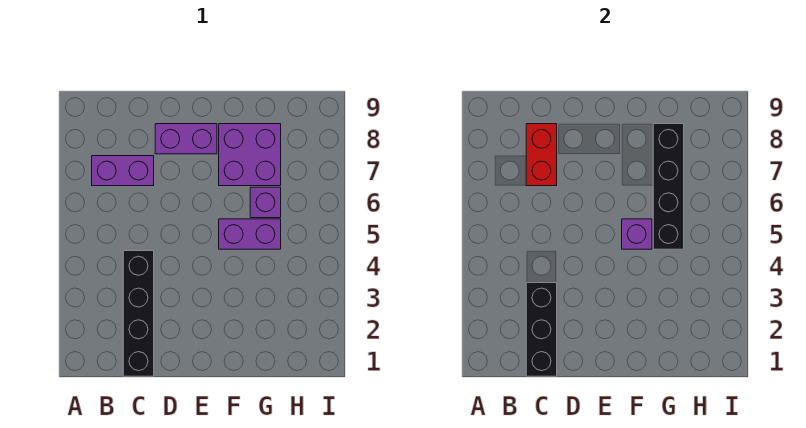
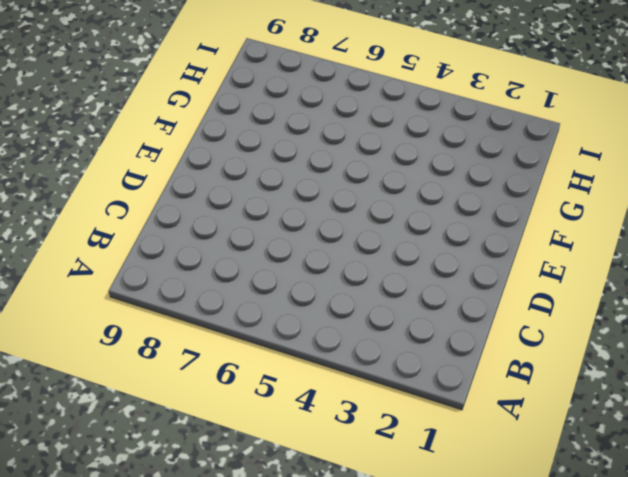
none -> purple 1x2 brick [92,156,154,186]
none -> black 1x4 brick [123,251,154,376]

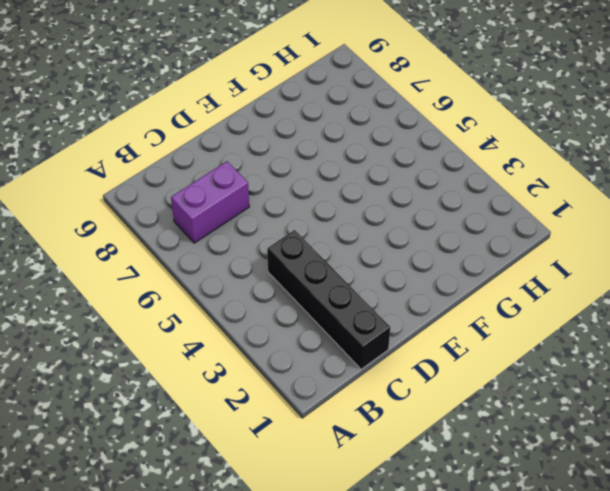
none -> purple 1x2 brick [155,124,217,154]
none -> purple 1x2 brick [219,219,281,249]

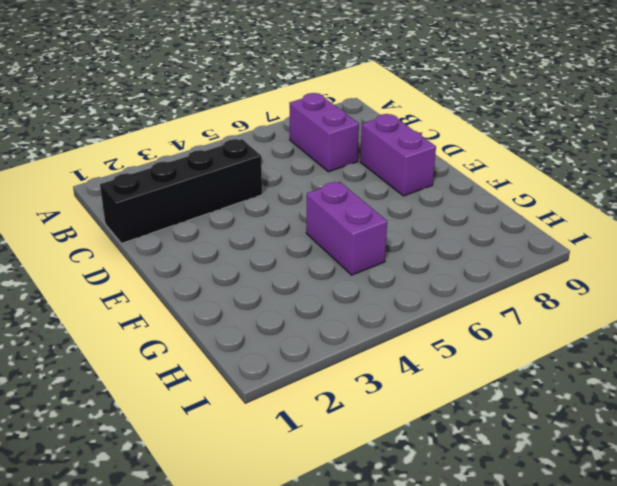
none -> purple 2x2 brick [219,124,281,186]
none -> purple 1x1 brick [250,187,281,218]

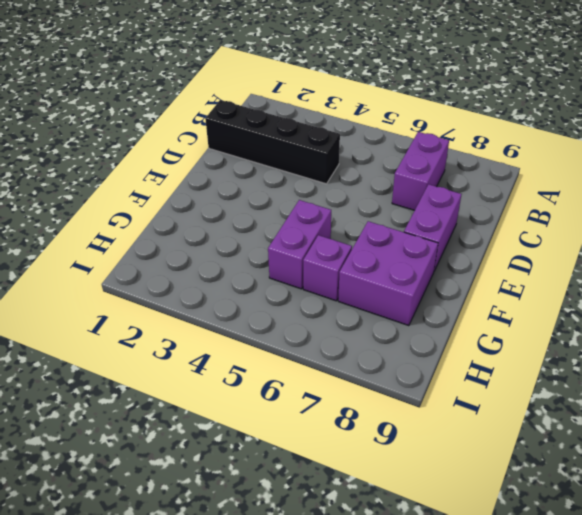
none -> black 1x3 brick [526,283,557,376]
none -> red 1x2 brick [526,124,557,186]

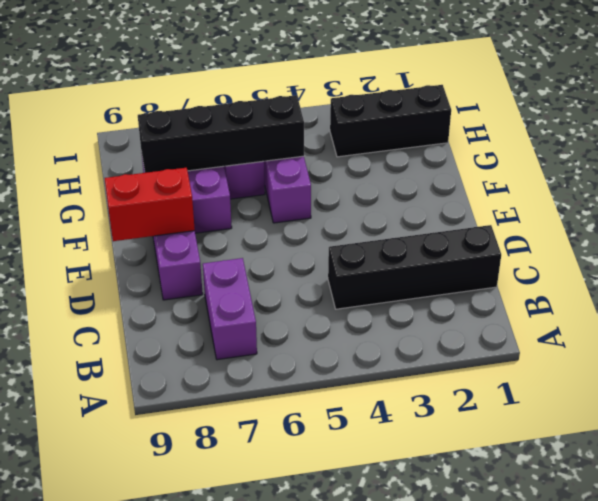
red 1x2 brick [105,168,195,241] -> red 1x2 brick moved to [526,124,557,186]
black 1x3 brick [330,85,451,157] -> black 1x3 brick moved to [526,283,557,376]
none -> purple 1x1 brick [622,219,652,249]

